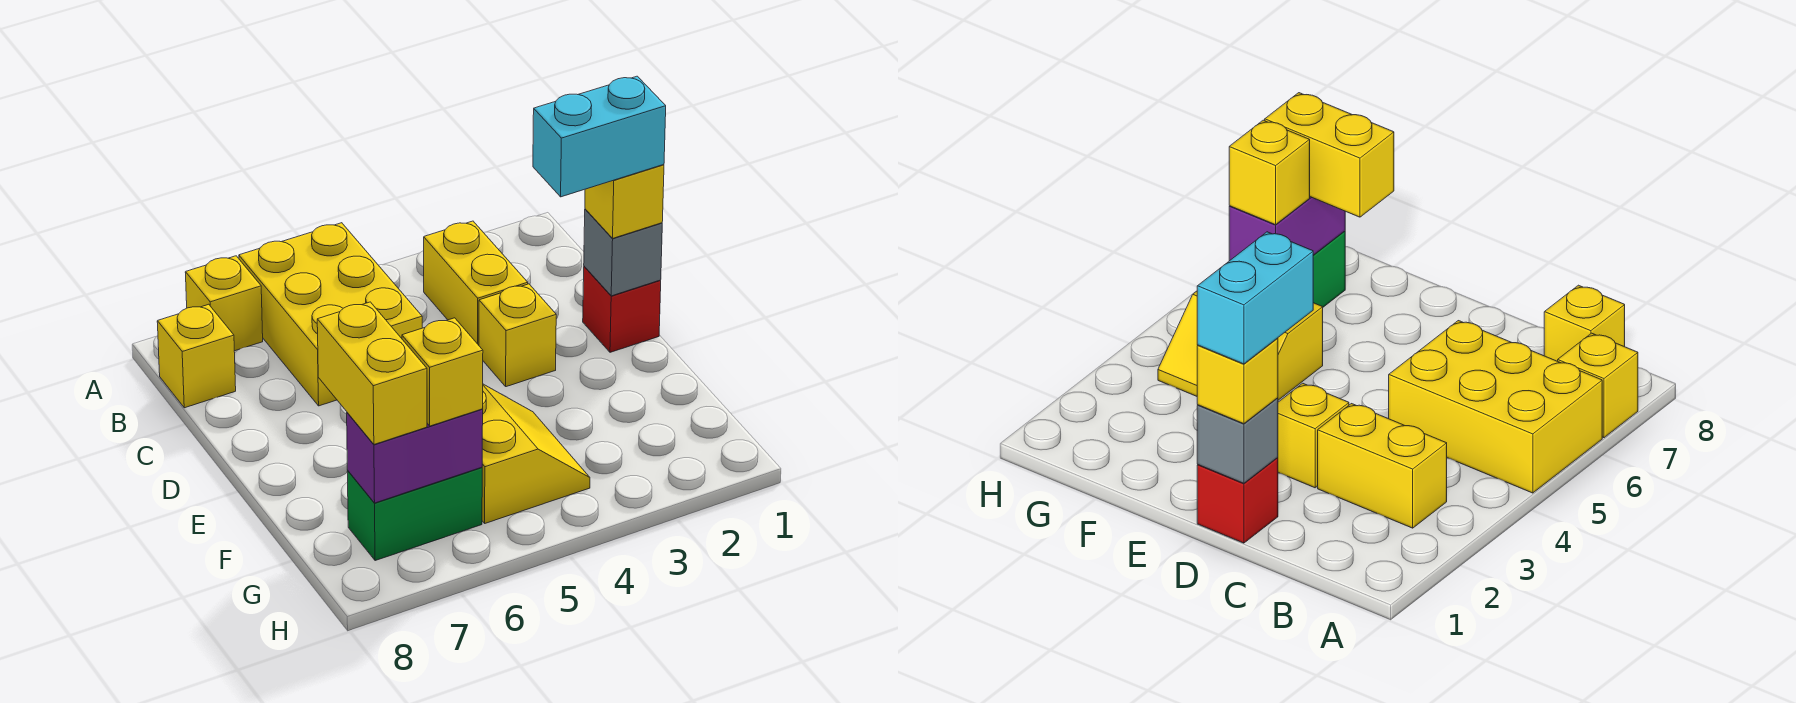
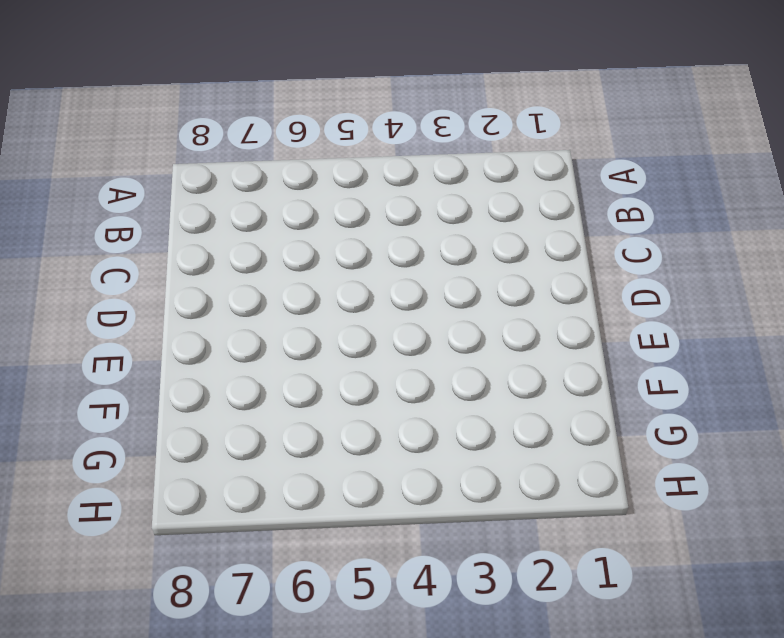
none -> yellow 2x3 brick [239,223,422,406]
none -> yellow 1x1 brick [185,256,263,351]
none -> yellow 1x2 brick [424,221,528,345]

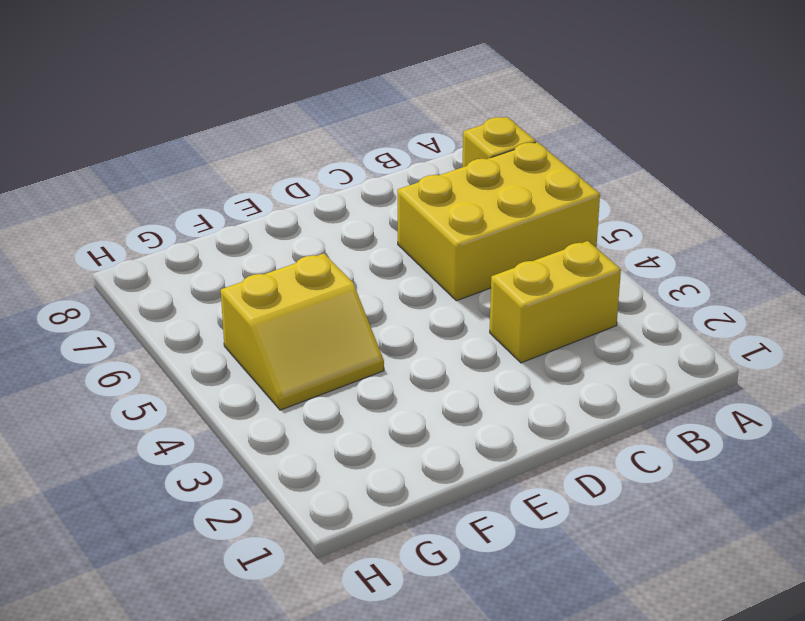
none -> yellow 1x1 brick [157,304,236,408]
none -> red 1x1 brick [583,266,661,352]
none -> yellow 1x1 brick [479,284,556,387]

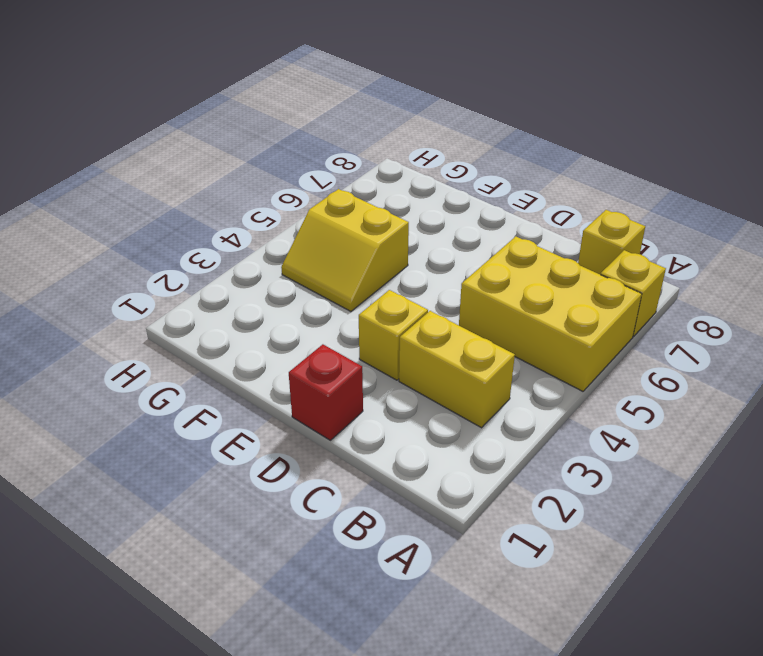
none -> green 1x2 brick [347,467,482,561]
none -> grey 1x1 brick [584,209,662,296]
none -> purple 1x2 brick [347,409,483,503]

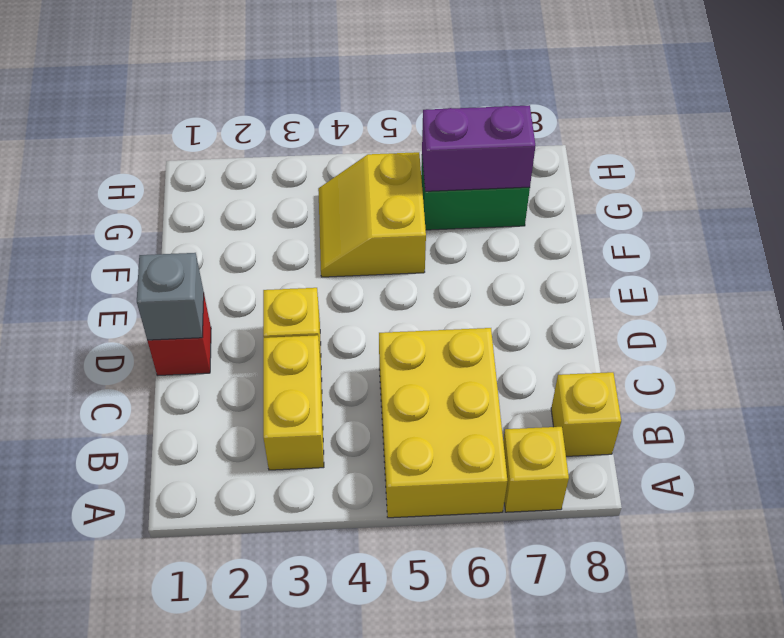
none -> yellow 1x1 brick [585,165,664,238]
none -> yellow 1x2 brick [317,302,427,444]
none -> yellow 1x1 brick [402,318,483,426]

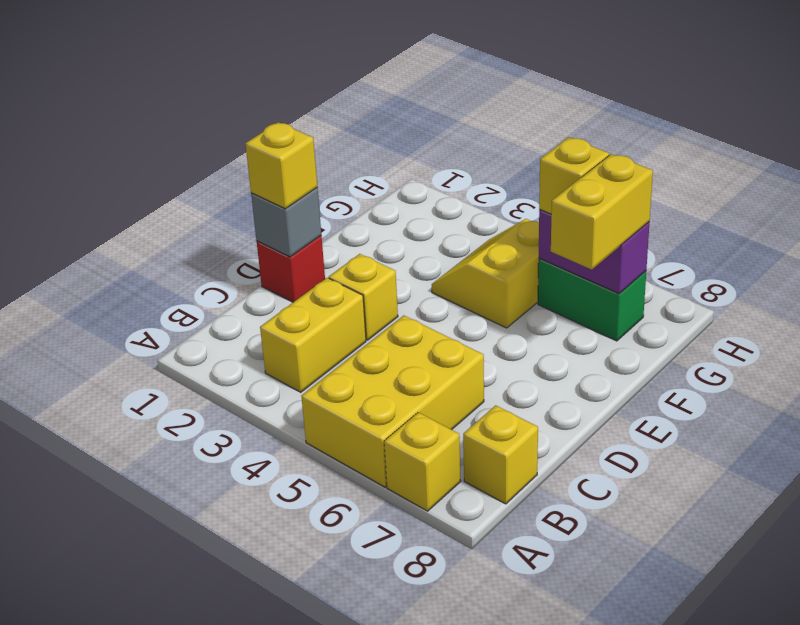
none -> cyan 1x2 brick [533,76,666,197]

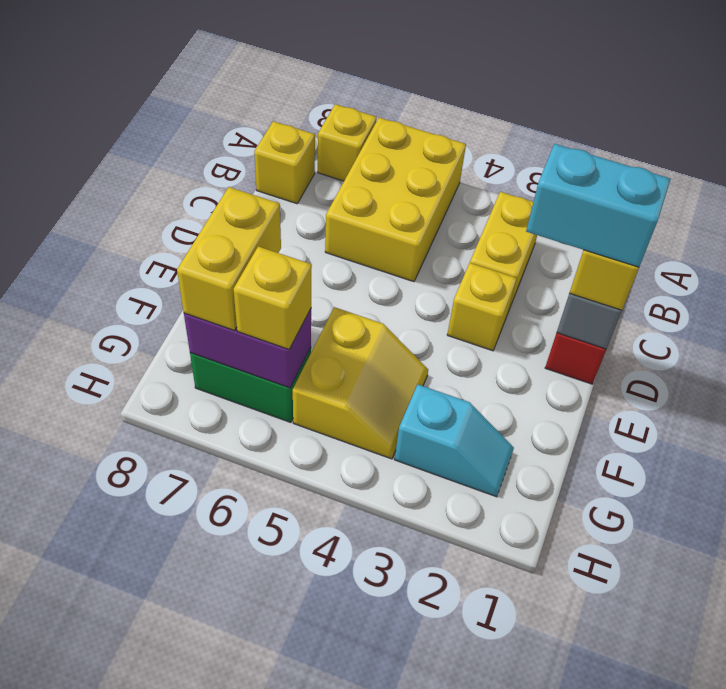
cyan 1x2 slope [395,384,514,497] -> none

